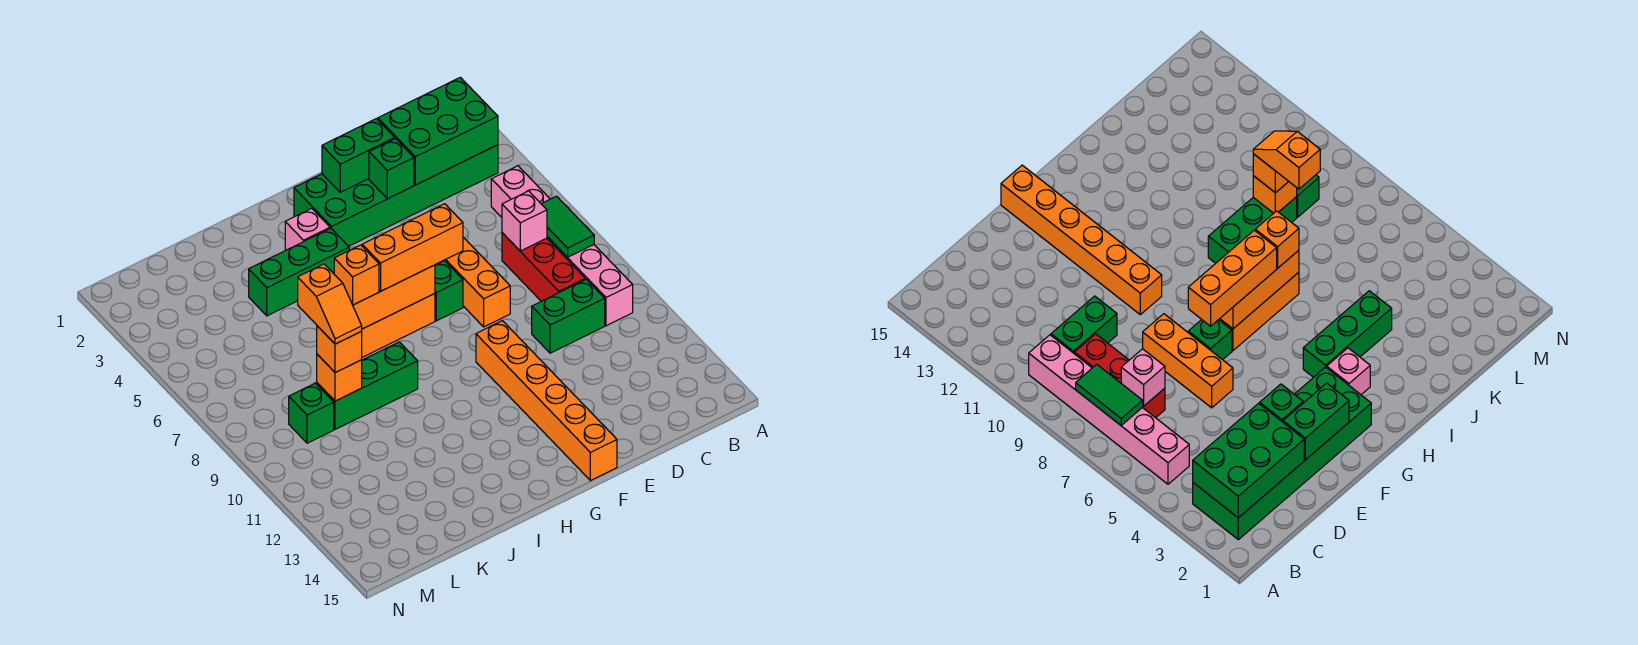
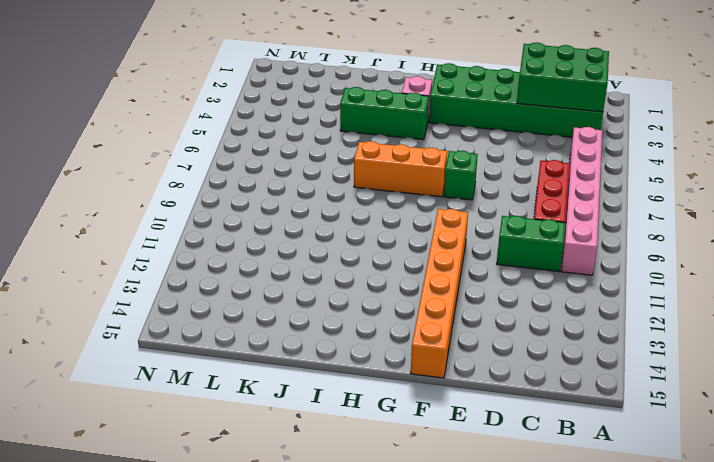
none -> orange 1x3 brick [435,237,510,327]
none -> green 1x3 brick [317,342,418,429]
none -> green 1x1 brick [289,383,334,443]

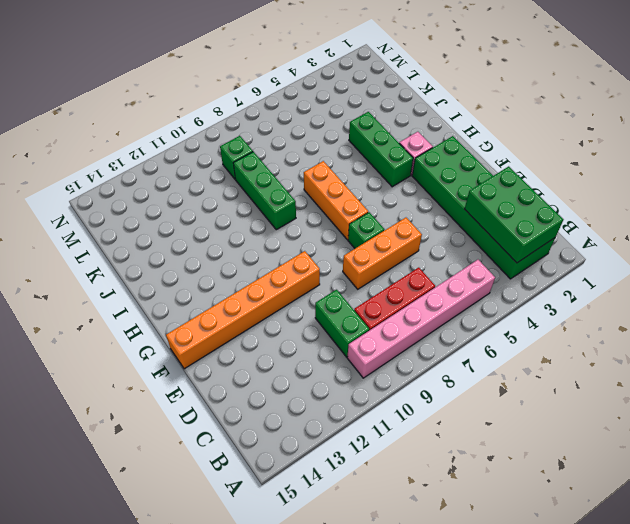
none -> green 1x2 tile [542,196,594,257]
none -> pink 1x1 brick [502,191,547,251]
none -> green 1x2 brick [322,119,395,192]

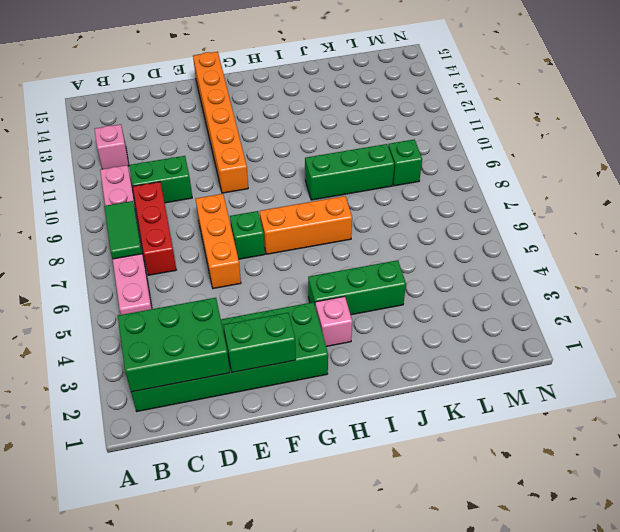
pink 1x1 brick [95,124,129,169] -> pink 1x1 brick moved to [502,191,547,251]
none -> green 1x1 brick [369,139,414,199]
none -> orange 1x3 brick [353,265,435,329]
none -> orange 1x1 brick [317,354,362,401]

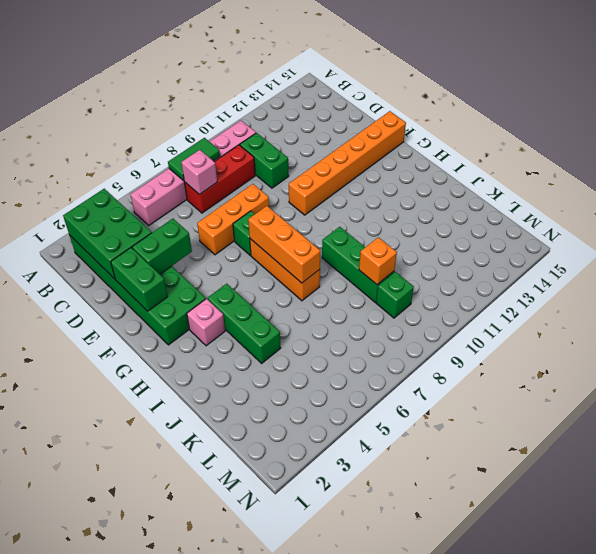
green 1x2 brick [132,219,192,274] -> green 1x1 brick [369,139,414,199]
none -> orange 1x3 brick [362,204,463,291]
none -> orange 1x1 brick [334,245,379,305]
none -> orange 1x1 brick [317,326,362,373]

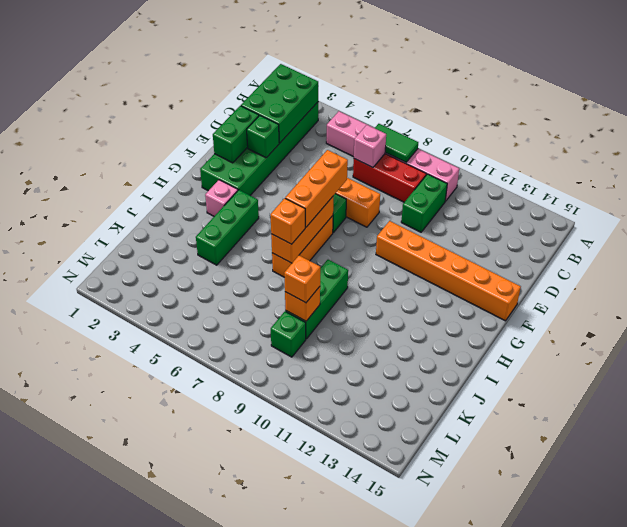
none -> orange 1x2 slope [298,264,362,344]

